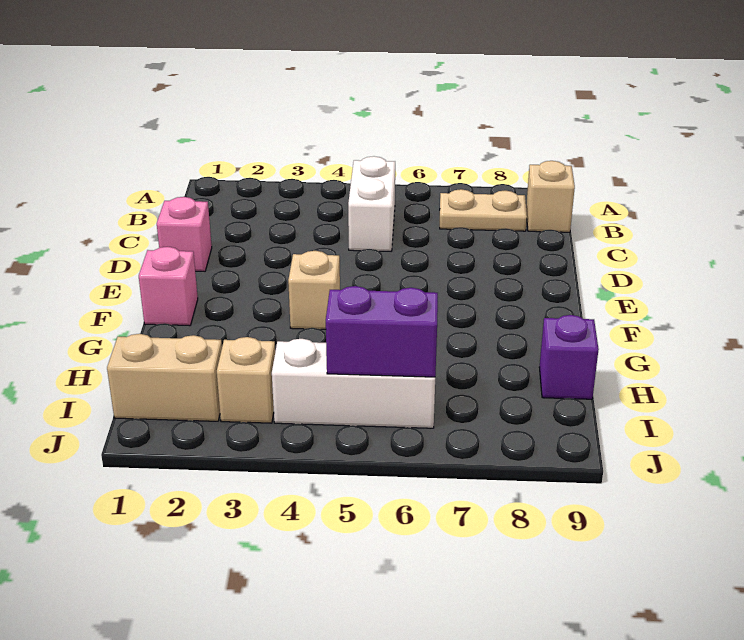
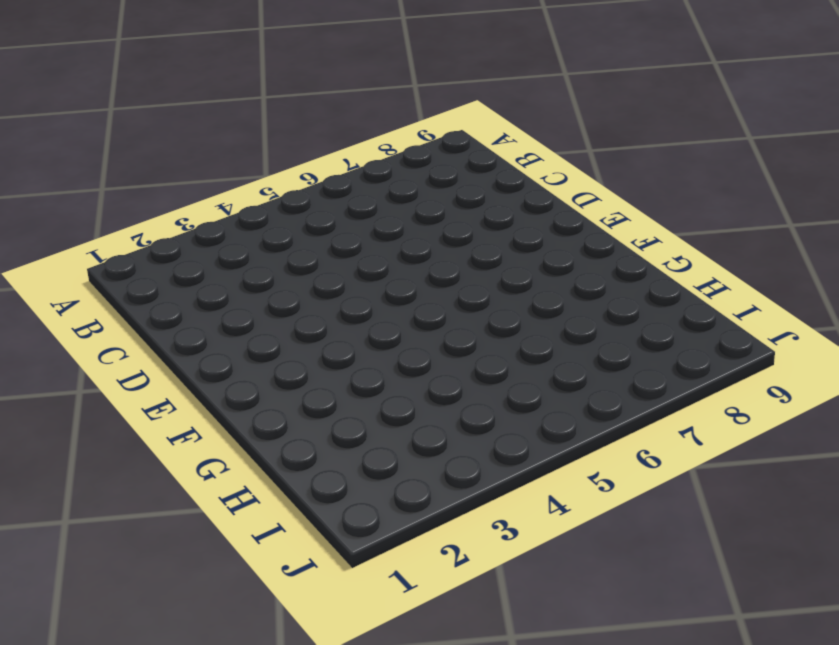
none -> white 1x2 brick [348,156,395,251]
none -> tan 1x2 plate [440,189,527,231]

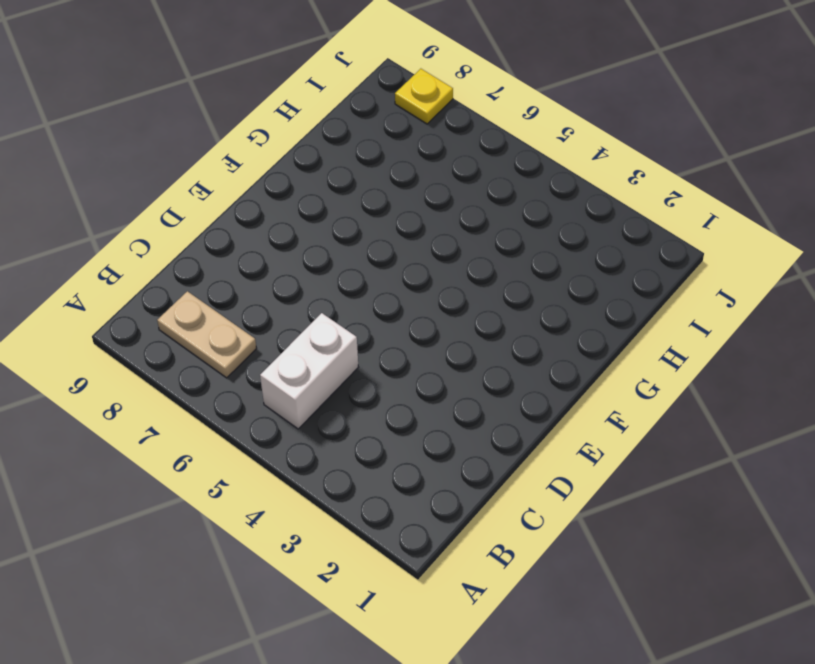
yellow 1x1 plate [395,69,453,124] -> none
none -> tan 1x1 brick [526,161,575,232]
none -> pink 1x1 brick [157,197,212,271]

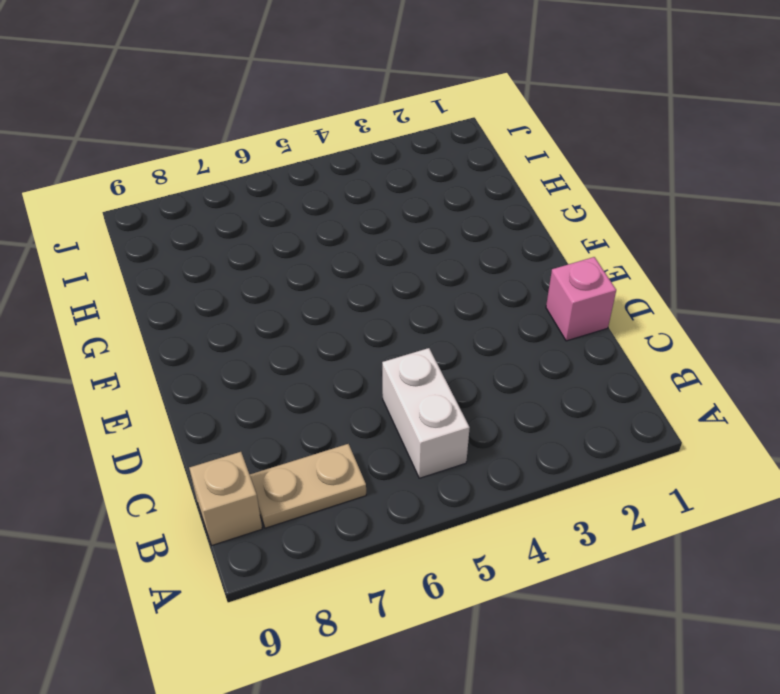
none -> pink 1x1 brick [139,247,198,326]
none -> tan 1x1 brick [288,251,340,329]

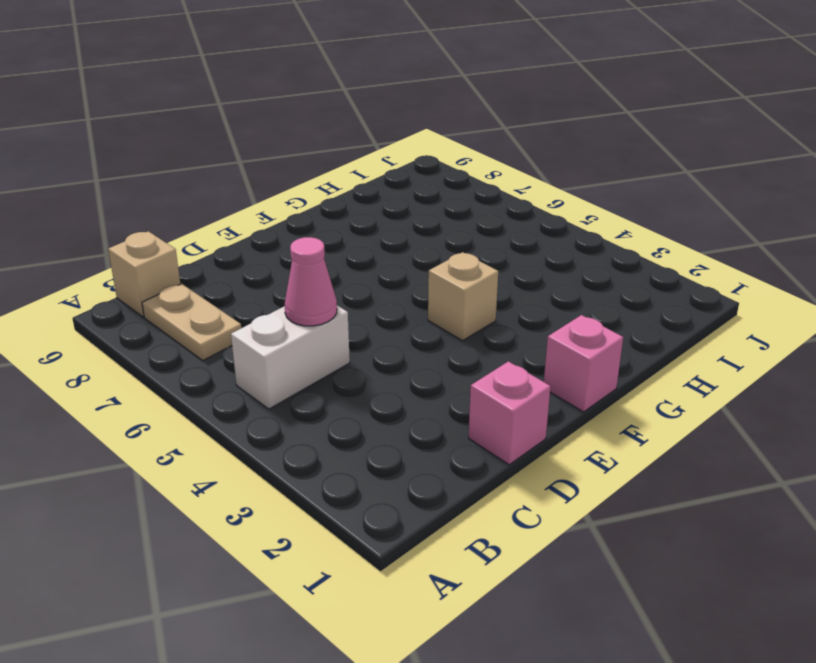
pink 1x1 cone [284,237,337,326] -> none
none -> purple 1x1 brick [539,315,599,399]
none -> tan 1x2 brick [107,334,222,421]

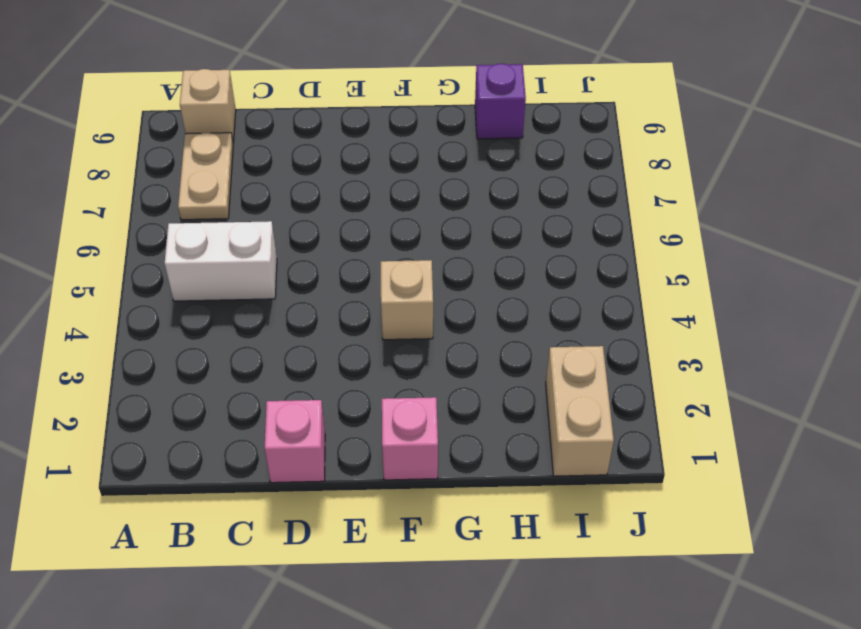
none -> tan 1x1 brick [217,337,275,423]
none -> white 1x3 brick [272,339,435,428]

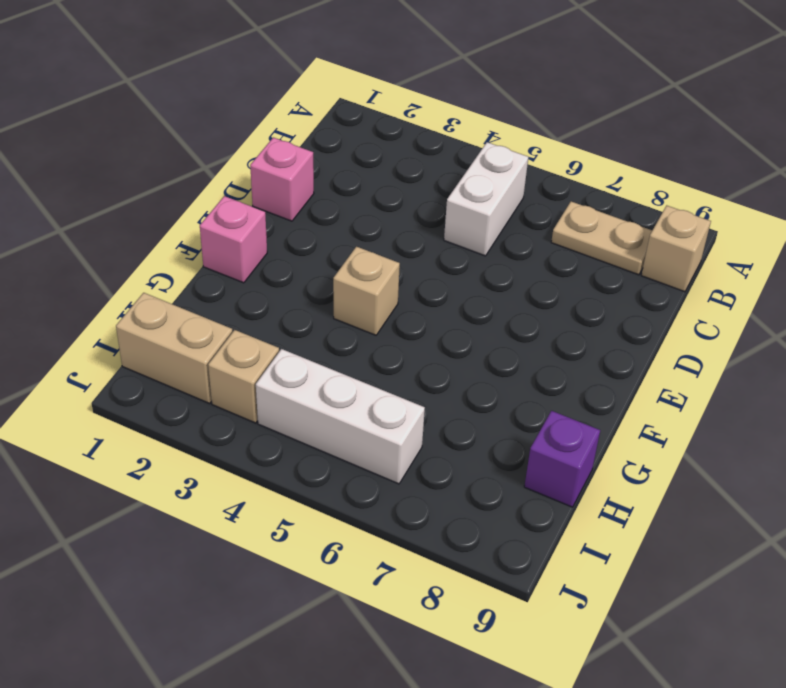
none -> purple 1x2 brick [326,286,438,377]

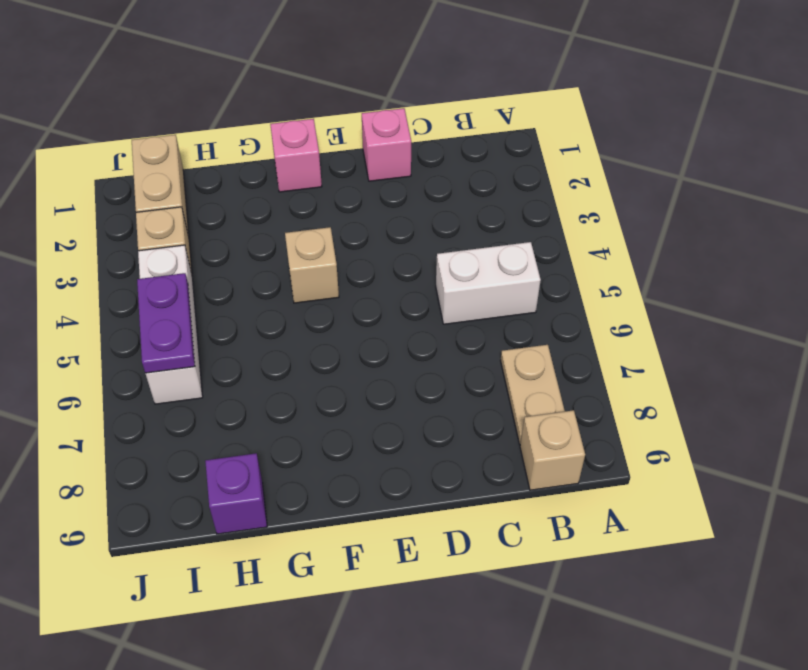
purple 1x2 plate [137,273,195,373] -> purple 1x2 brick [326,286,438,377]

